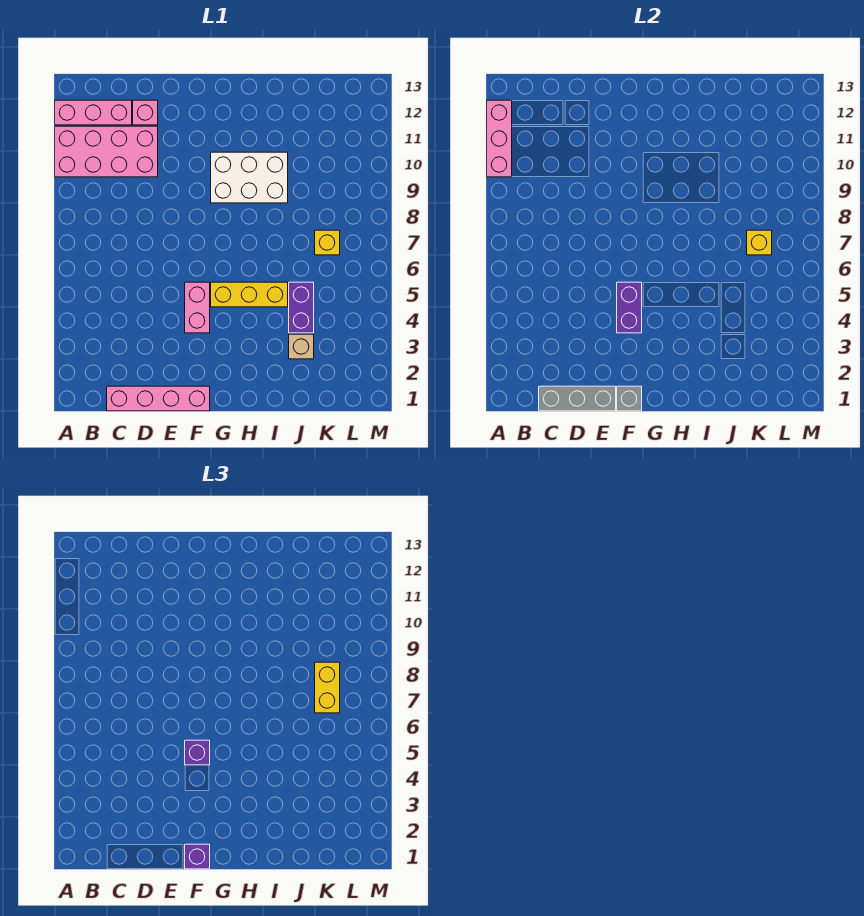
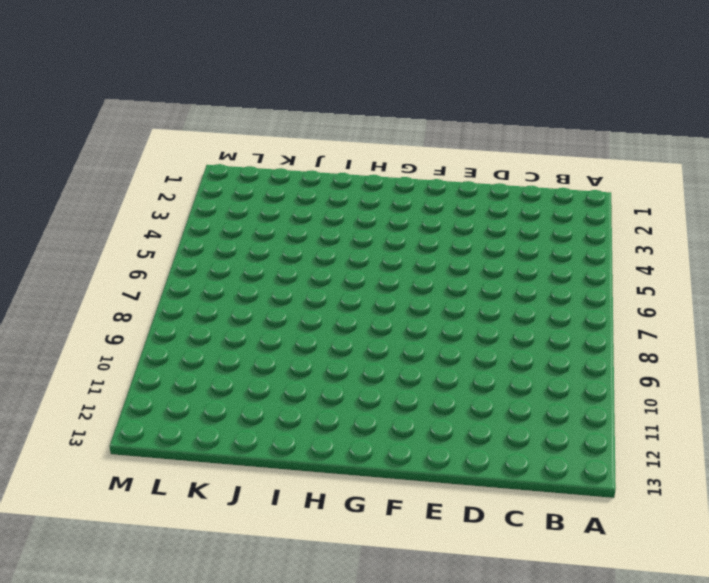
none -> pink 2x4 brick [55,126,158,177]
none -> pink 1x3 brick [55,100,132,125]
none -> pink 1x4 brick [107,386,210,411]

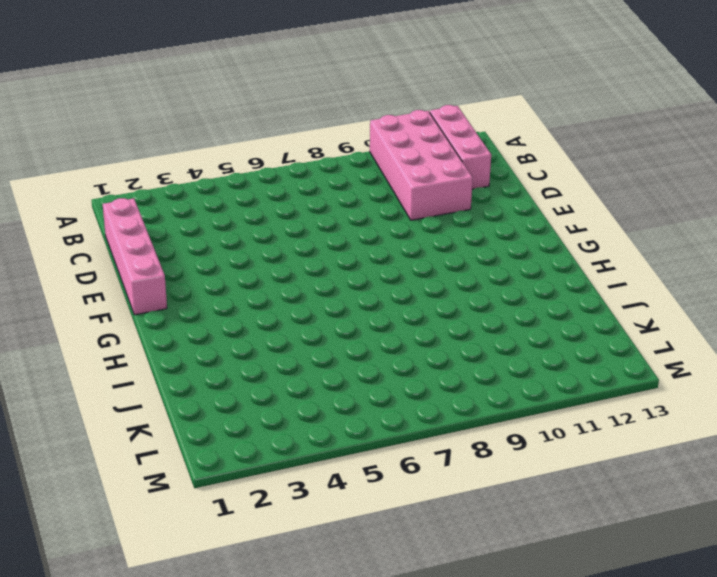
none -> pink 1x1 brick [133,100,158,125]
none -> pink 1x2 brick [185,282,210,333]
none -> yellow 1x3 brick [211,282,288,307]

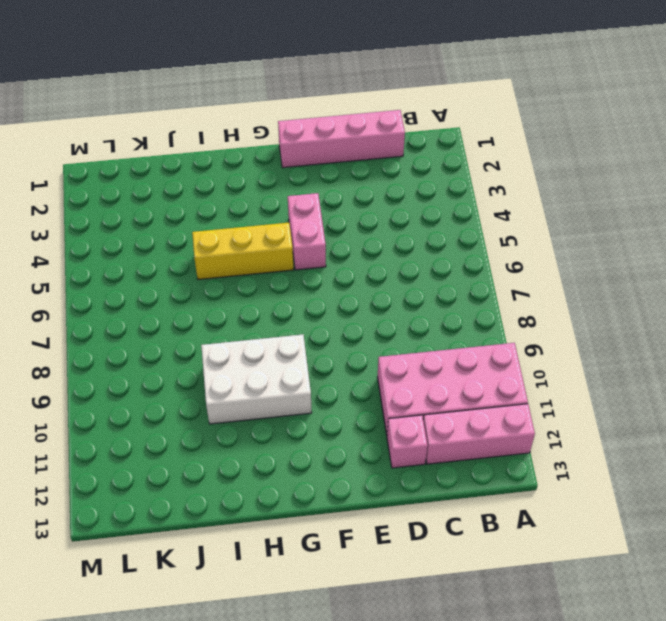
none -> tan 1x1 brick [289,334,314,359]
none -> purple 1x2 brick [289,282,314,333]
none -> yellow 1x1 brick [315,230,340,255]

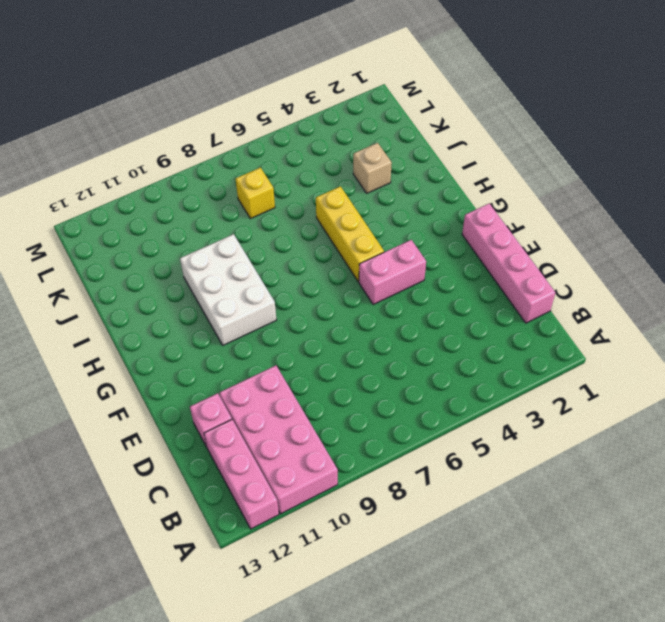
none -> purple 1x2 brick [289,282,314,333]
none -> pink 1x3 brick [487,100,512,177]
none -> grey 1x3 brick [539,386,616,411]

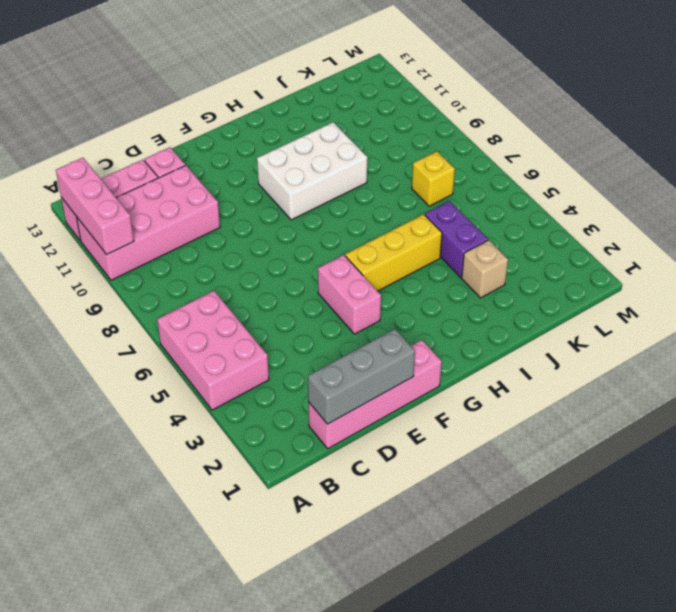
pink 2x3 brick [157,291,269,410] -> none
none -> grey 1x1 brick [617,386,642,411]
none -> purple 1x2 brick [617,282,642,333]
none -> yellow 1x1 brick [747,230,772,255]

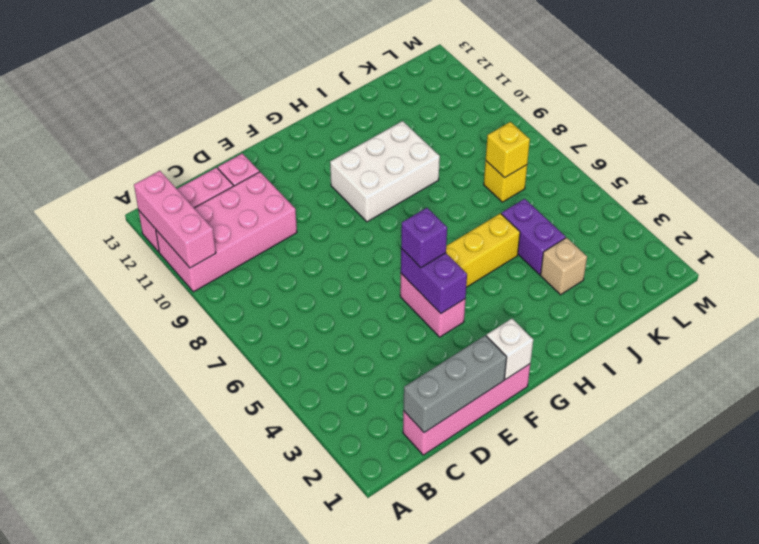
white 1x1 brick [486,319,533,379] -> grey 1x1 brick [617,386,642,411]
none -> purple 1x1 brick [185,844,210,869]
none -> yellow 1x2 brick [315,662,340,713]

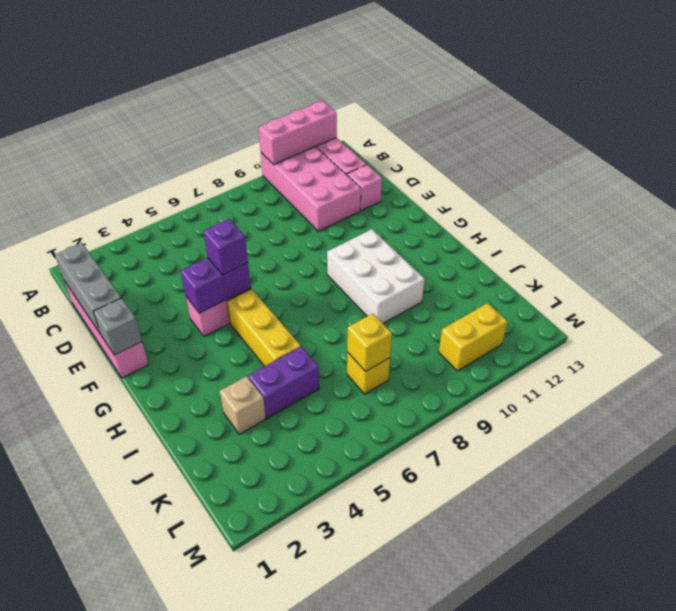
yellow 1x2 brick [439,303,508,371] -> yellow 1x2 brick moved to [315,662,340,713]
none -> purple 1x1 brick [185,844,210,869]

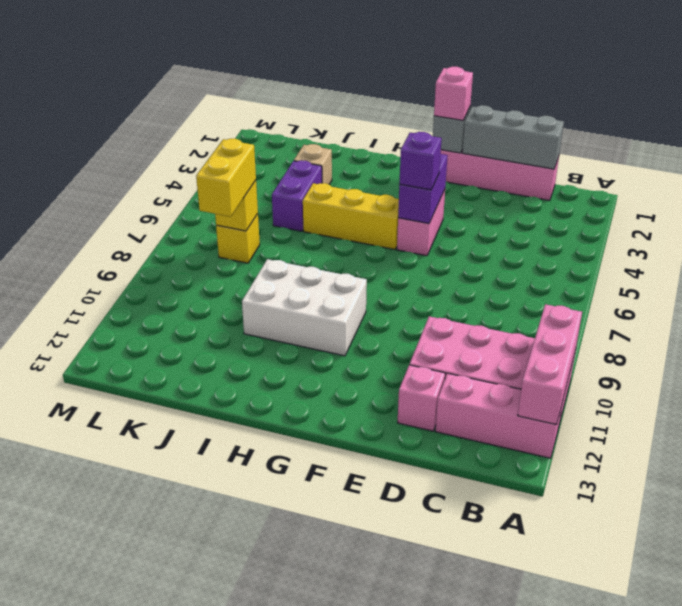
pink 1x1 brick [434,67,473,121] -> purple 1x1 brick [185,844,210,869]

